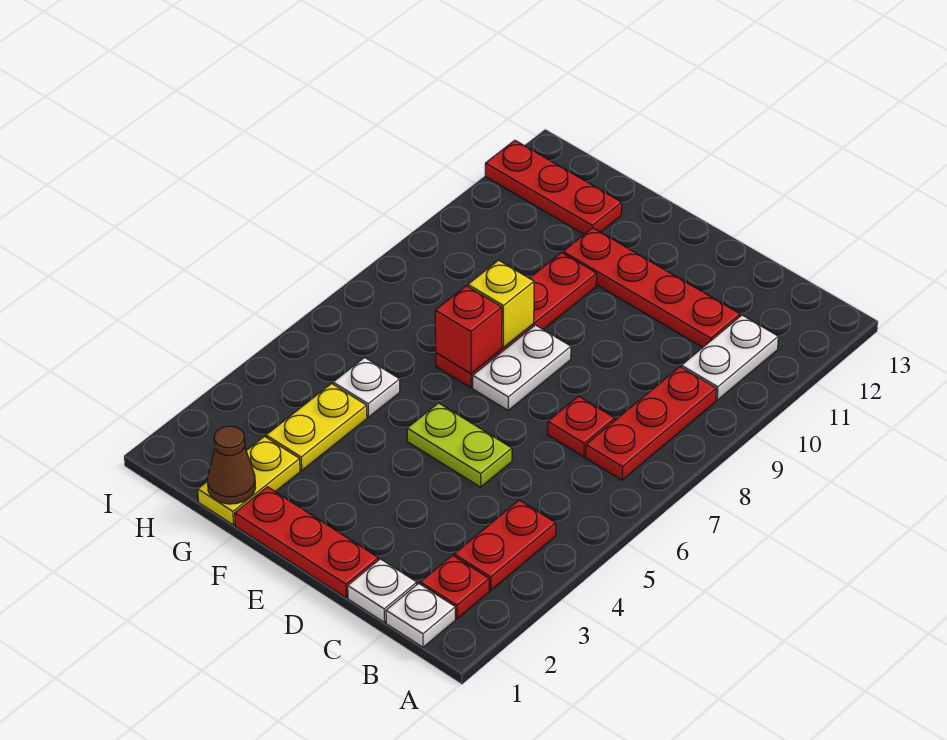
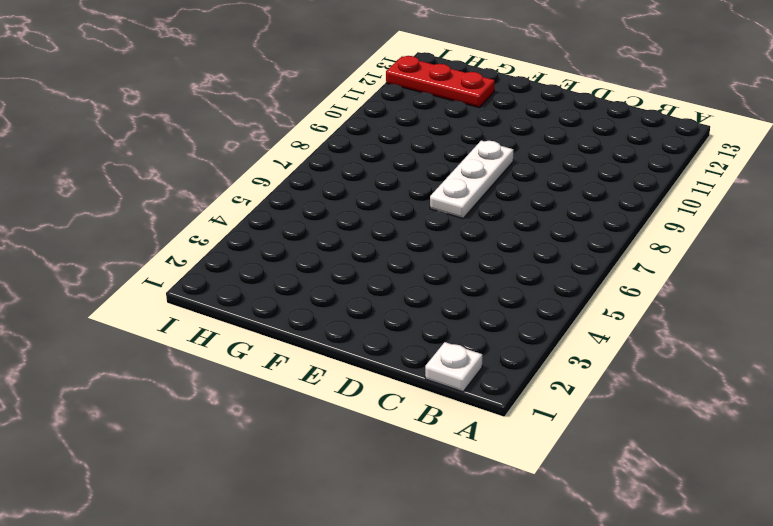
white 1x3 plate [430,141,513,218] -> white 1x2 plate [473,325,571,410]
none -> red 1x1 plate [420,555,489,619]
none -> red 1x2 plate [454,500,556,590]
none -> red 1x3 plate [586,367,716,480]

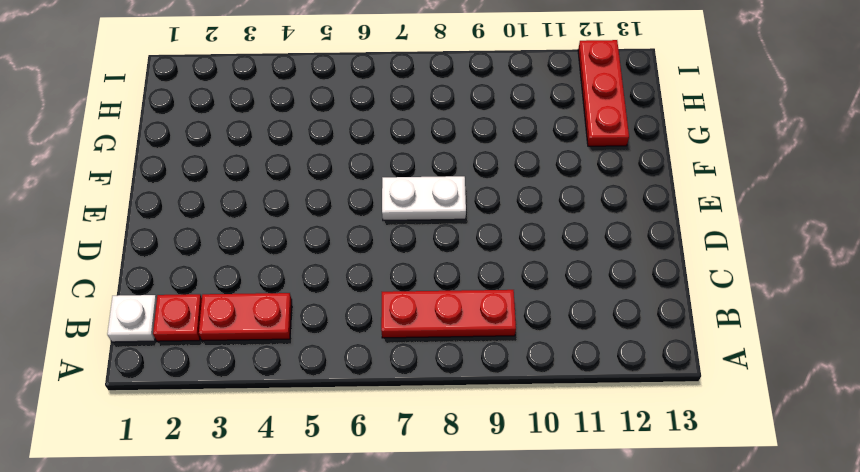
none -> white 1x2 plate [681,315,778,400]
none -> white 1x1 plate [348,559,417,622]
none -> red 1x1 plate [548,396,615,457]

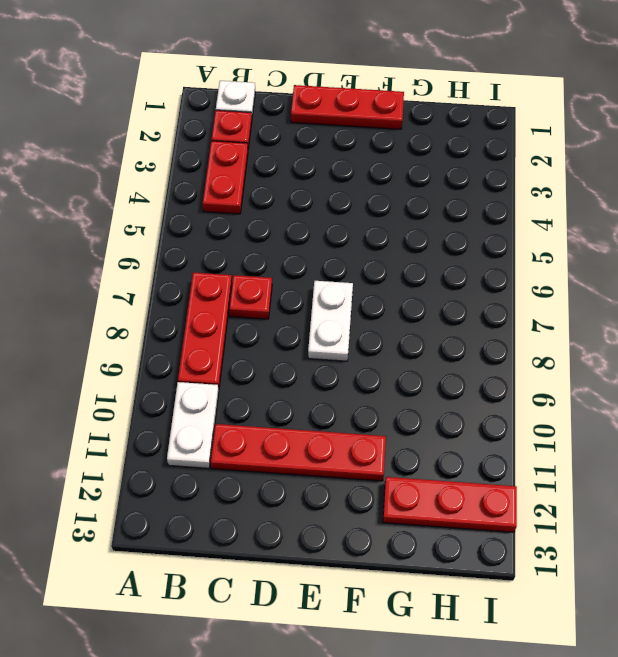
none -> white 1x1 plate [348,559,417,622]
none -> lime 1x2 plate [407,403,512,487]
none -> red 1x4 plate [436,253,597,388]

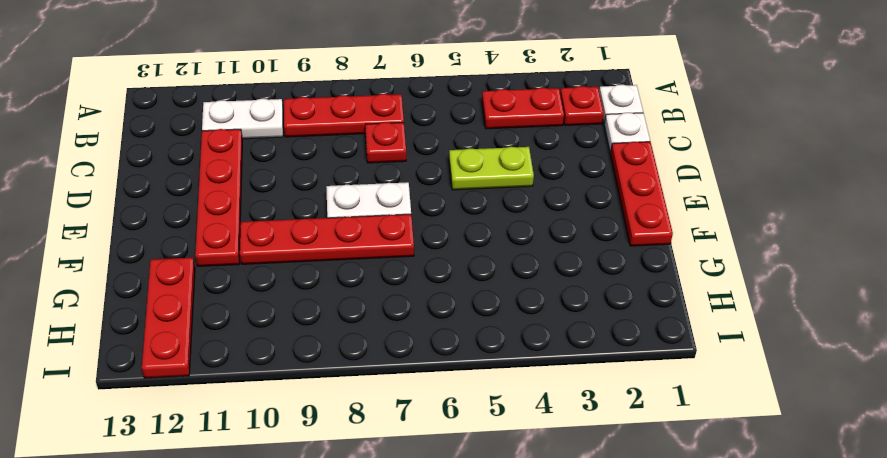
lime 1x2 plate [449,147,534,190] -> lime 1x2 plate turned to [407,403,512,487]
none -> yellow 1x2 plate [198,436,300,525]
none -> yellow 1x2 plate [266,384,367,471]
none -> white 1x1 plate [333,357,400,417]

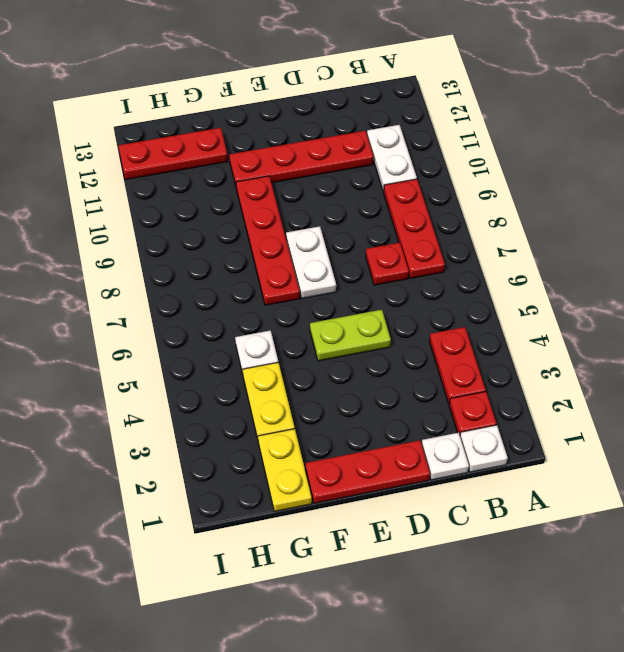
none -> red 1x1 brick [435,286,502,374]
none -> yellow 1x1 brick [468,260,534,348]
none -> brown 1x1 cone [207,426,255,504]

